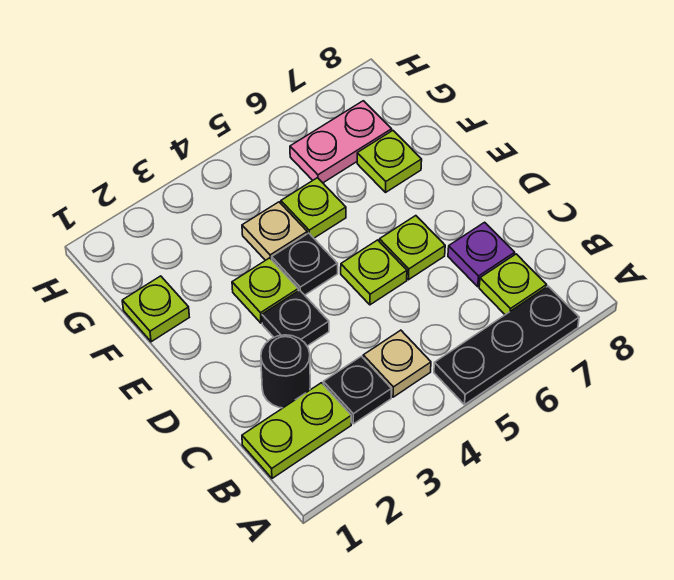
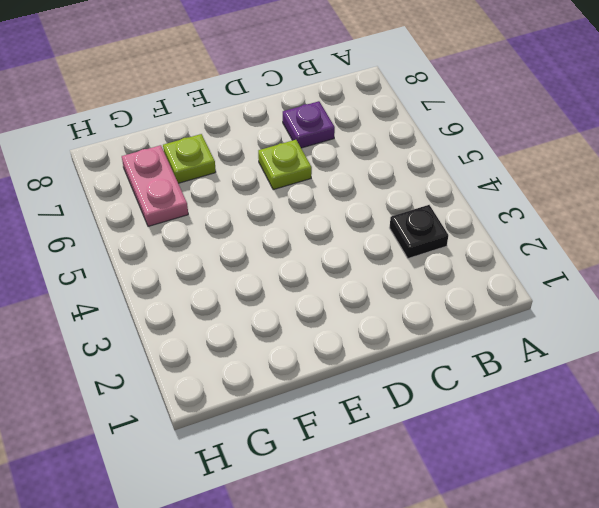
none -> black 1x3 plate [434,286,579,405]
none -> lime 1x2 plate [242,383,351,478]
none -> tan 1x1 plate [363,330,431,397]

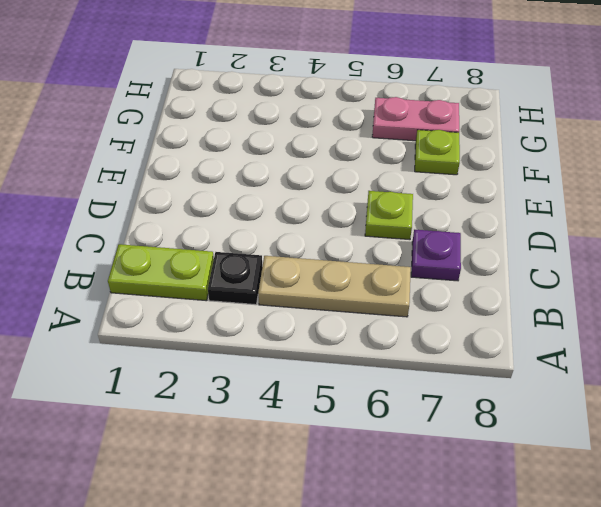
tan 1x3 plate [258,256,411,317] -> tan 1x1 plate [363,330,431,397]
none -> black 1x3 plate [434,286,579,405]
none -> lime 1x1 plate [479,254,547,315]
none -> black 1x1 round brick [261,335,310,408]

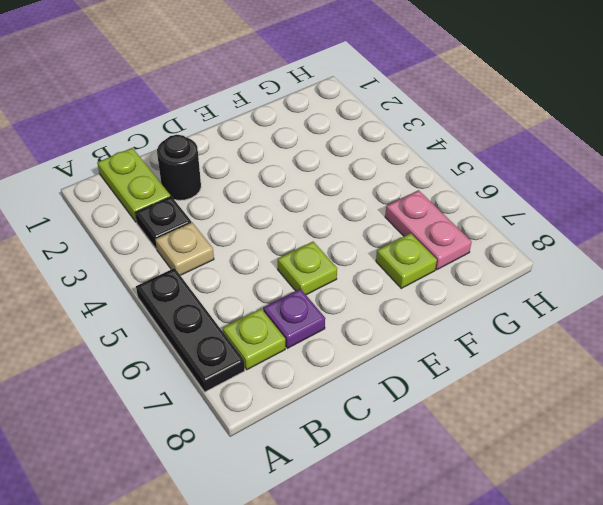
none -> black 1x1 plate [262,290,329,346]
none -> lime 1x1 plate [341,240,407,305]
none -> lime 1x1 plate [232,258,298,323]

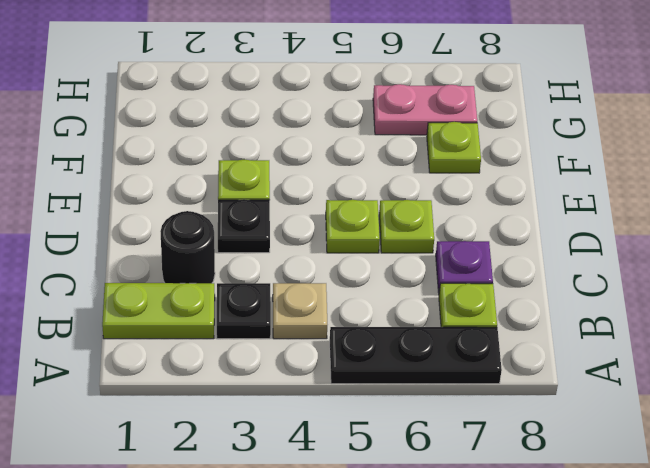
none -> black 1x1 plate [272,233,338,295]
none -> lime 1x1 plate [122,276,189,342]
none -> tan 1x1 plate [242,202,307,260]

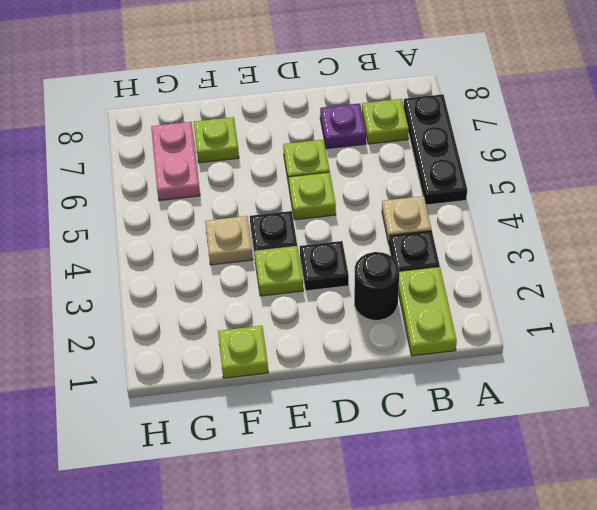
none -> lime 1x1 plate [281,178,346,238]

